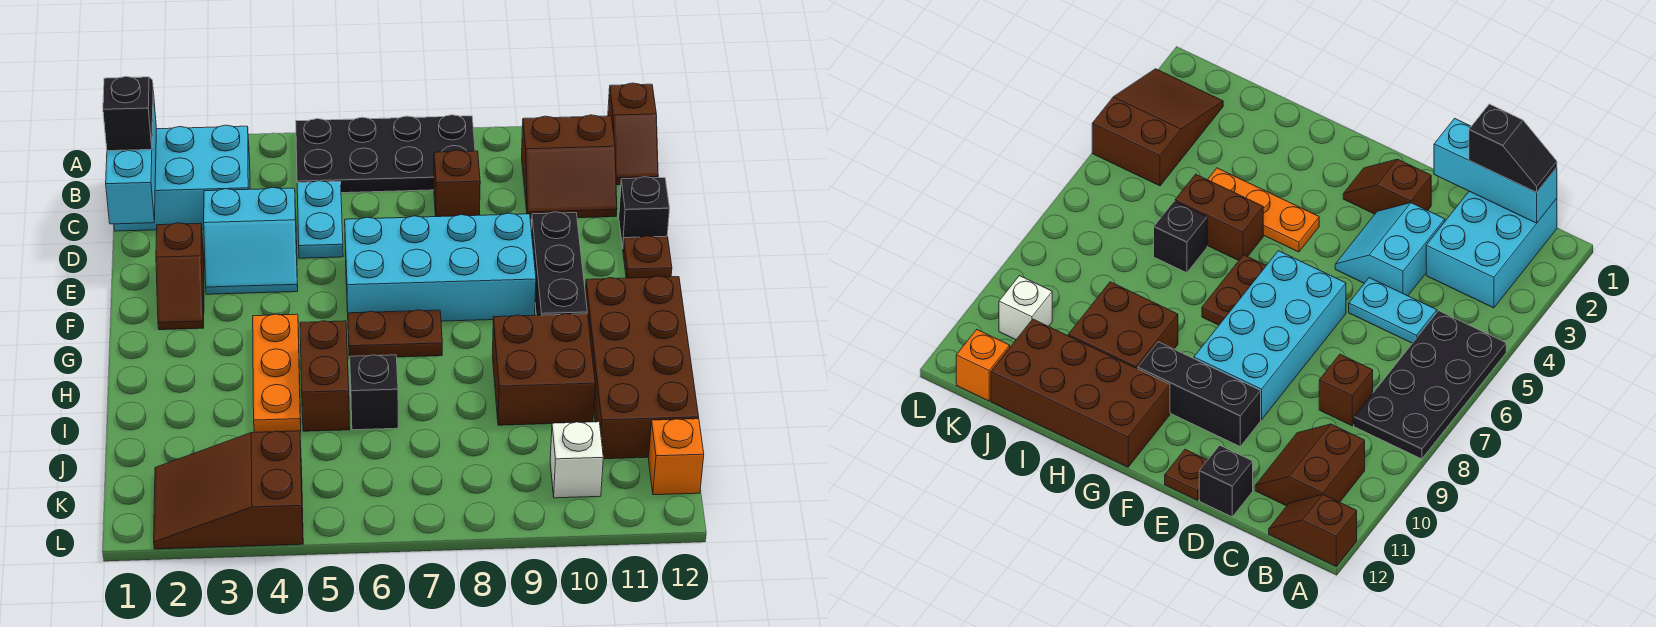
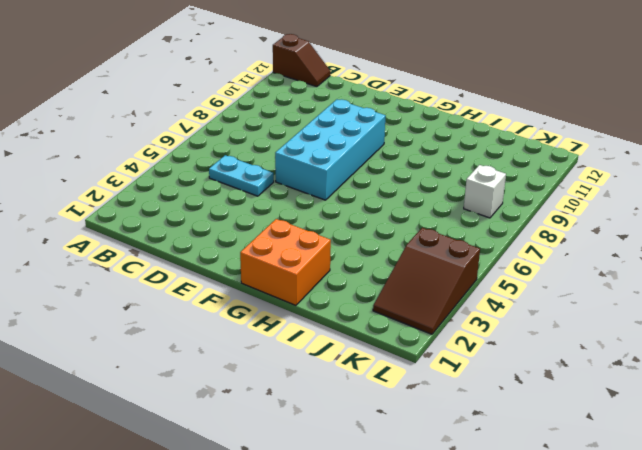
orange 2x2 brick [240,219,331,305] -> none
white 1x1 brick [464,165,506,218] -> white 1x1 brick moved to [550,422,603,498]
none -> black 2x4 plate [296,115,475,193]
none -> cyan 2x3 brick [114,125,250,231]
none -> brown 2x2 slope [522,115,617,219]

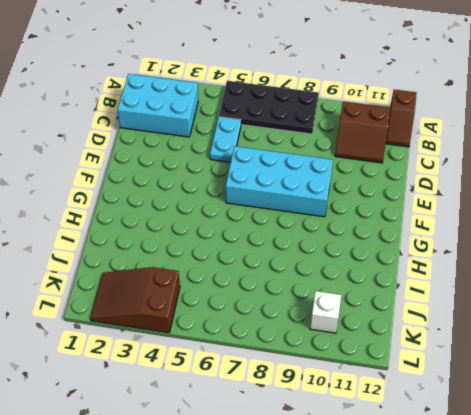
none -> brown 1x1 brick [434,150,480,217]
none -> cyan 2x2 slope [204,187,298,294]
none -> black 1x1 brick [619,177,670,248]

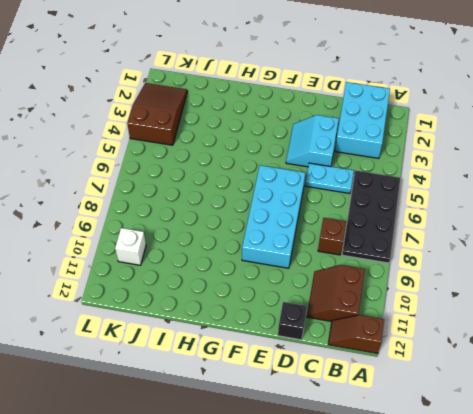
none -> brown 1x2 slope [156,223,204,330]
none -> black 1x3 brick [531,212,587,315]
none -> brown 1x1 plate [623,236,672,278]

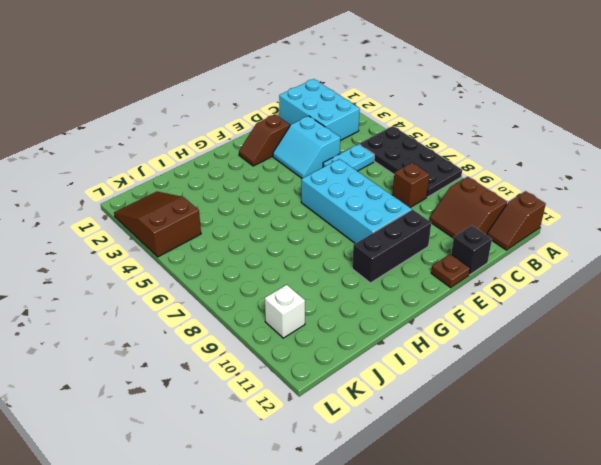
none -> orange 1x3 plate [253,314,301,432]
none -> brown 1x2 plate [348,310,442,358]
none -> brown 2x4 brick [585,276,699,459]

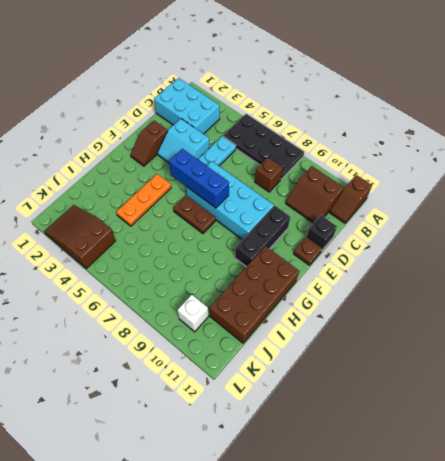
blue 1x3 brick [169,149,229,208] -> none
none -> brown 1x2 brick [300,321,350,431]
none -> brown 2x2 brick [492,314,595,425]
none -> black 1x1 brick [350,355,398,430]

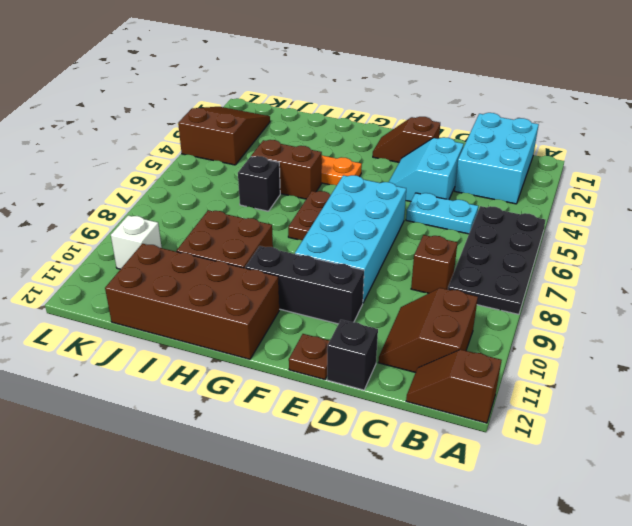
none -> orange 1x1 brick [648,419,704,495]
none -> cyan 1x3 brick [106,91,156,224]
none -> black 1x2 slope [103,76,153,151]

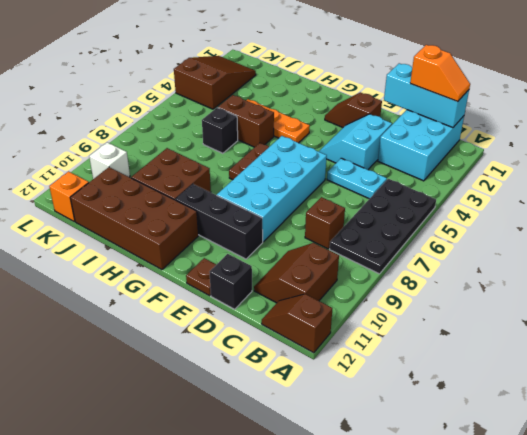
orange 1x2 slope [410,45,470,102] -> black 1x2 slope [103,76,153,151]

